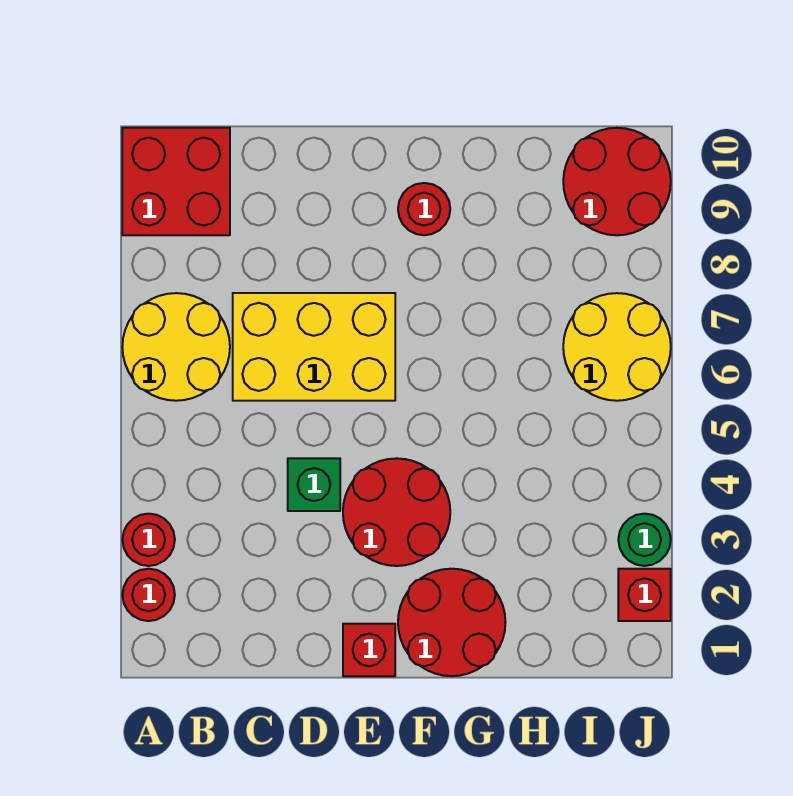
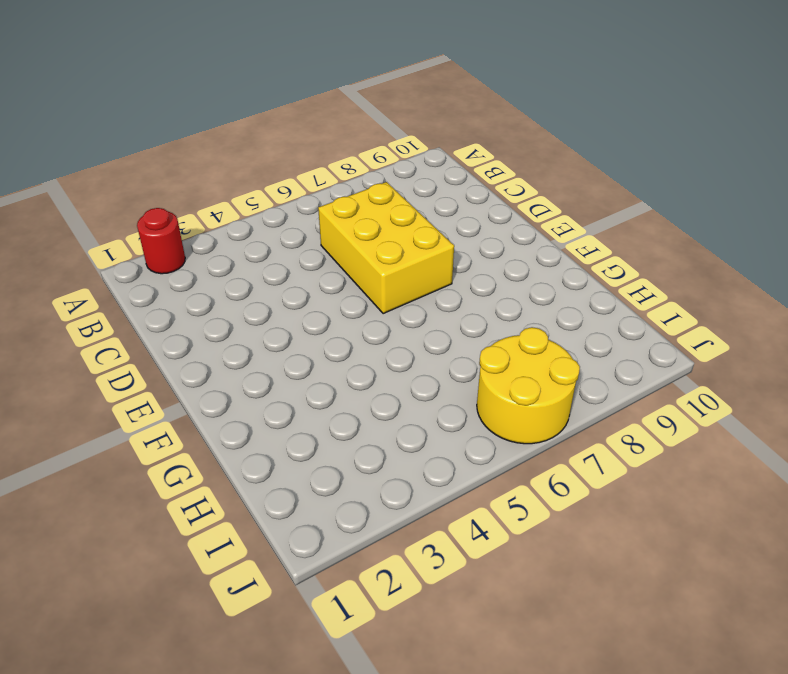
none -> red 1x1 round brick [122,514,175,566]
none -> yellow 2x2 round brick [122,293,230,401]
none -> red 2x2 brick [122,128,230,235]

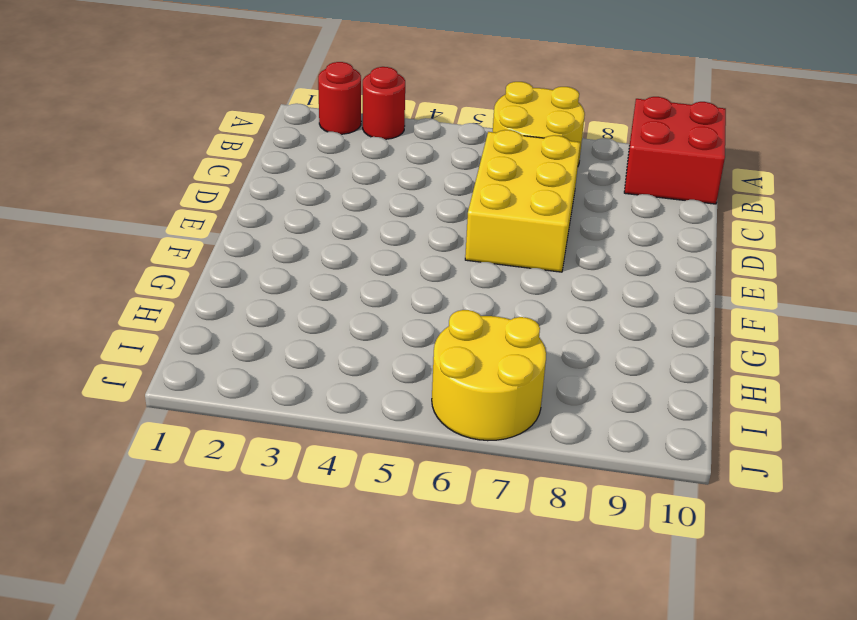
none -> green 1x1 brick [288,458,340,511]
none -> red 1x1 brick [343,624,395,676]
none -> red 2x2 round brick [343,458,450,566]

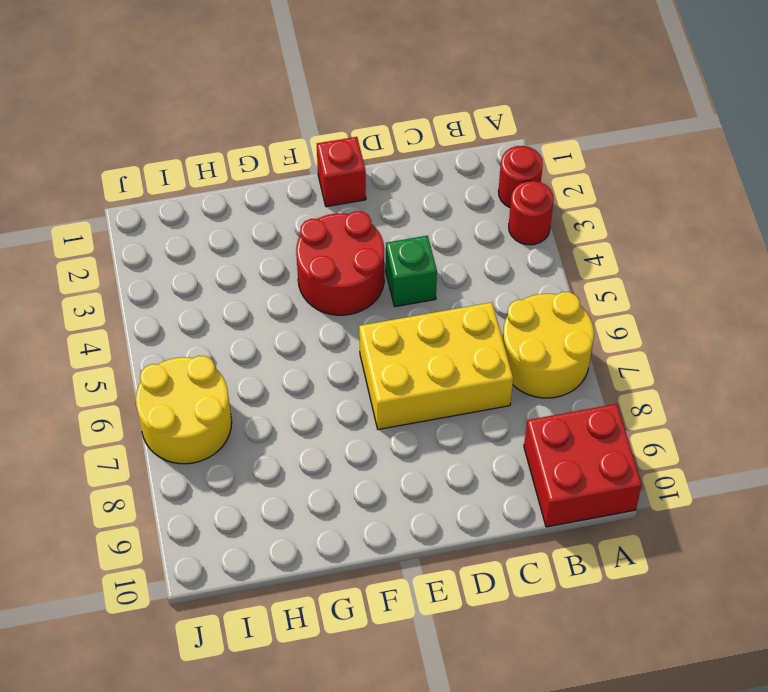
none -> red 2x2 round brick [398,569,505,676]
none -> red 1x1 round brick [398,183,450,235]
none -> red 2x2 round brick [563,128,671,235]

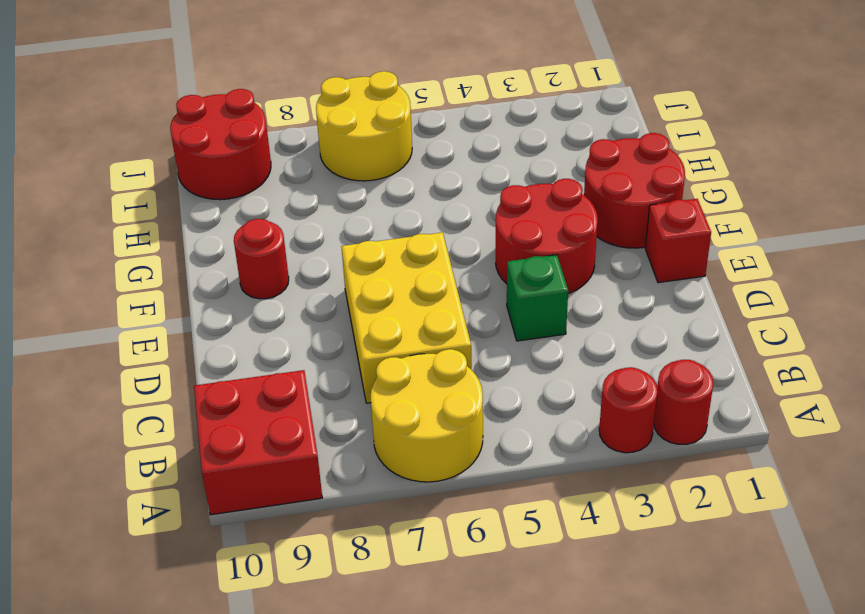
none -> red 1x1 brick [618,569,671,621]
none -> green 1x1 round brick [618,514,671,566]

